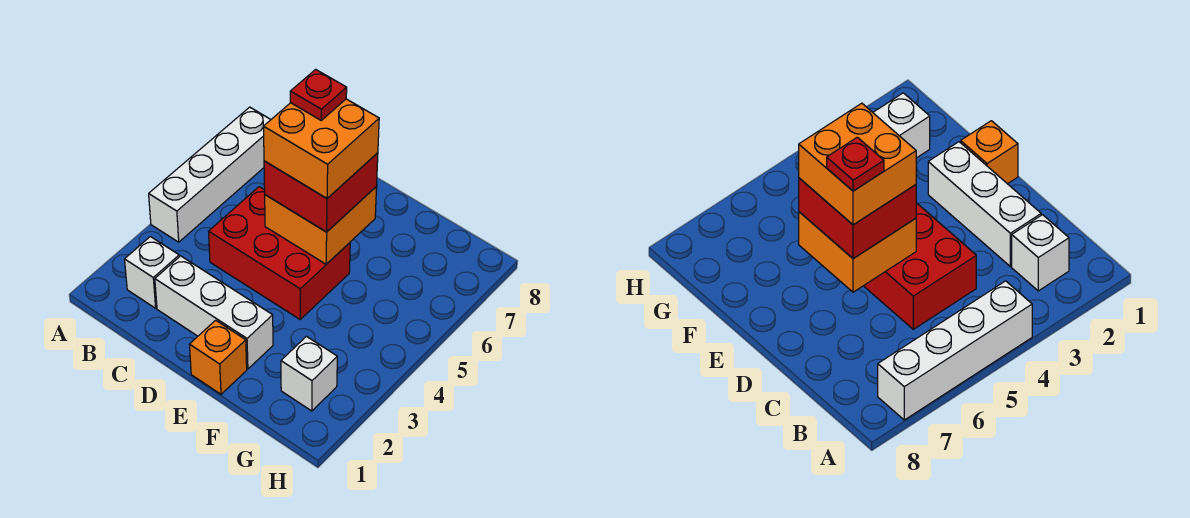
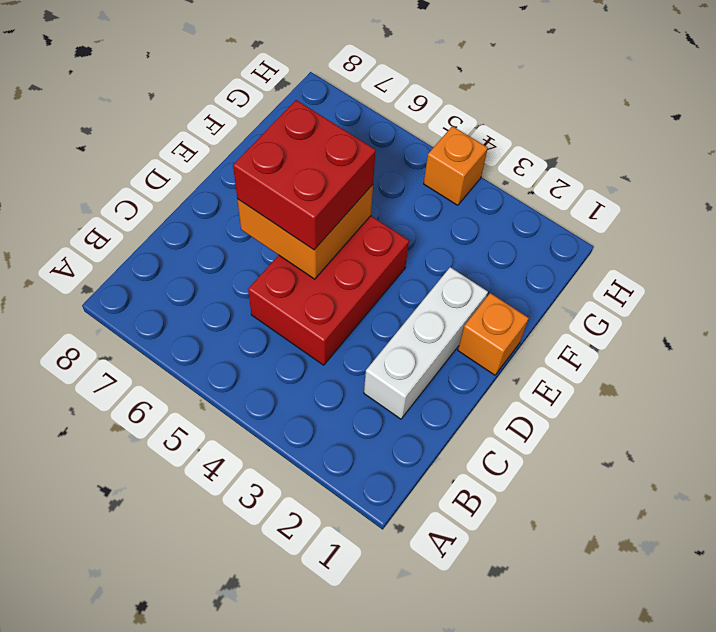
orange 1x1 brick [424,126,488,205] -> none
none -> white 1x4 brick [149,107,271,242]
none -> white 1x1 brick [125,237,179,308]

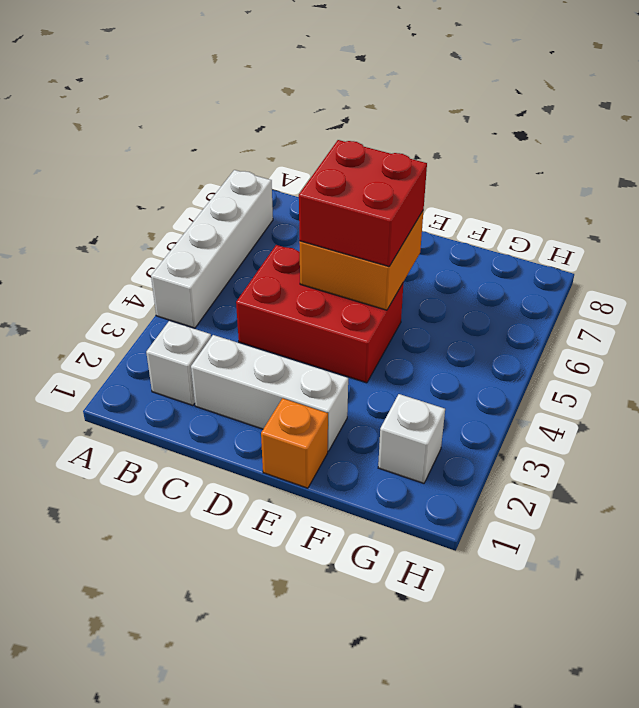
none -> orange 2x2 brick [264,99,379,198]
none -> red 1x1 plate [290,69,347,120]

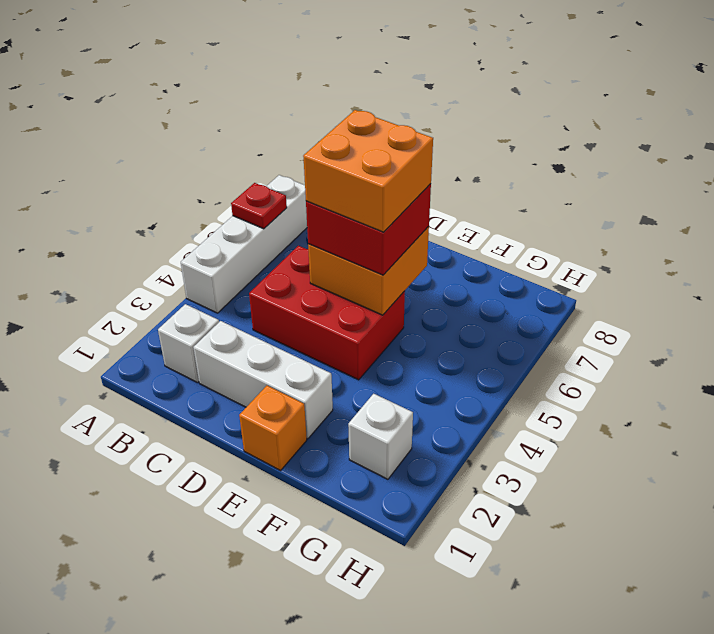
red 1x1 plate [231,183,287,229] -> red 1x1 plate moved to [290,69,347,120]

